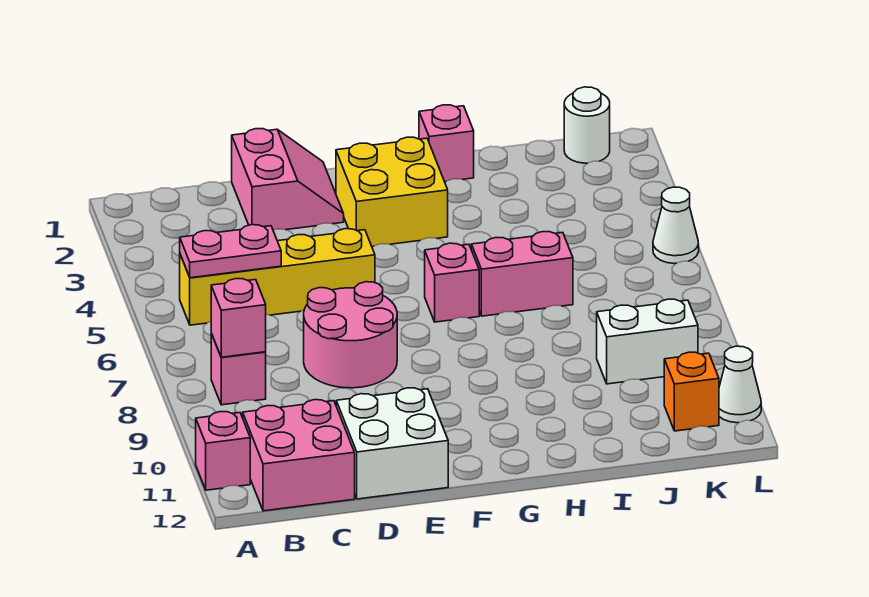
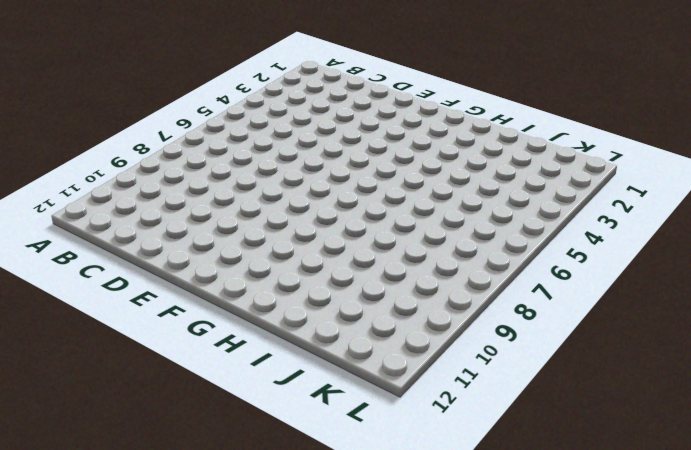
none -> pink 1x1 brick [196,412,250,490]
none -> yellow 1x4 brick [180,229,375,325]
none -> pink 1x1 brick [211,334,266,405]

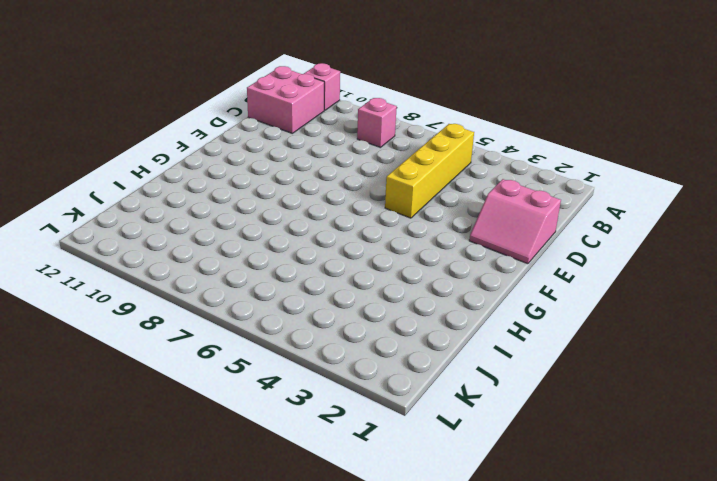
none -> pink 2x2 round brick [304,282,397,388]
none -> white 2x2 brick [336,388,448,499]
none -> yellow 2x2 brick [336,137,448,247]

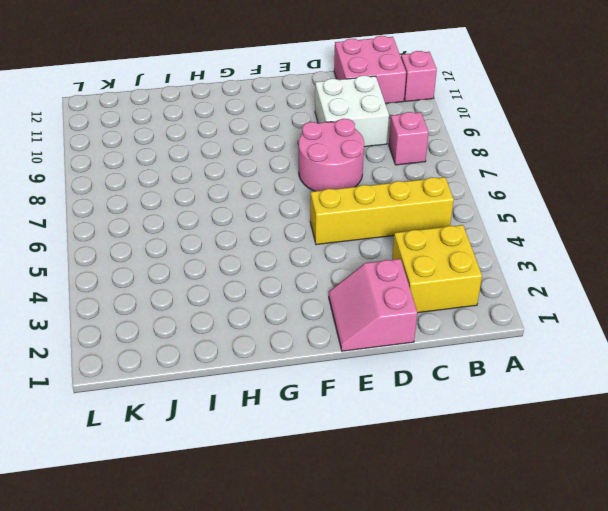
yellow 2x2 brick [392,225,482,313] -> yellow 2x2 brick moved to [336,137,448,247]
white 2x2 brick [315,76,389,147] -> white 2x2 brick moved to [336,388,448,499]
none -> pink 1x1 brick [425,243,479,322]
none -> pink 1x1 brick [419,105,474,182]
none -> pink 1x2 brick [471,232,573,316]

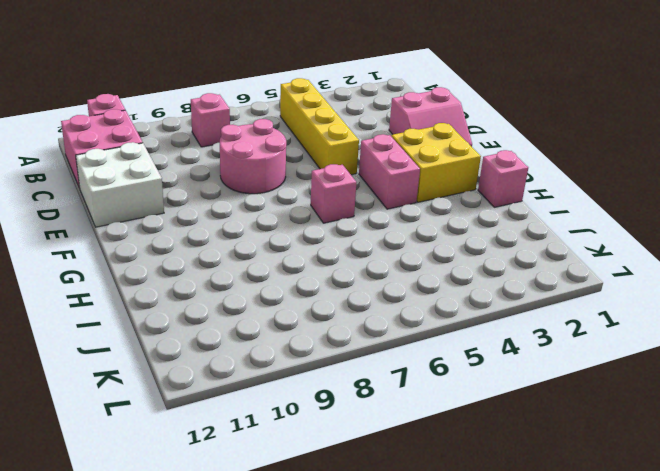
pink 1x2 brick [359,134,420,209] -> pink 1x2 brick moved to [471,232,573,316]
none -> white 1x2 brick [597,299,698,384]
none -> white 1x1 round brick [564,87,610,163]
none -> orange 1x1 brick [664,352,719,431]

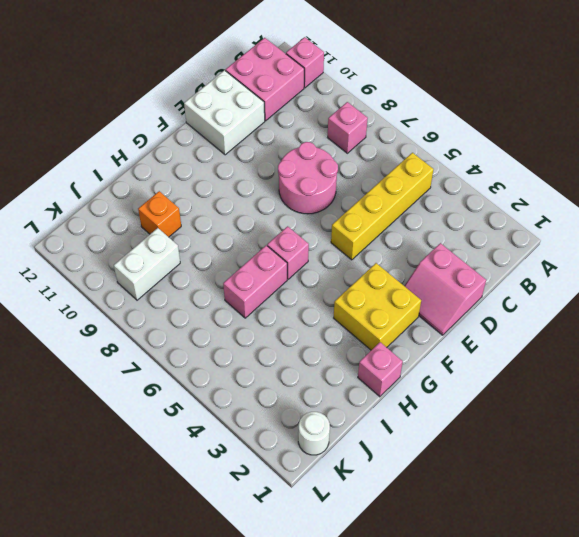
orange 1x1 brick [138,191,181,237] -> orange 1x1 brick moved to [664,352,719,431]
none -> white 1x1 cone [653,187,699,264]
none -> white 1x1 cone [719,346,761,423]
none -> pink 1x2 plate [180,225,281,278]

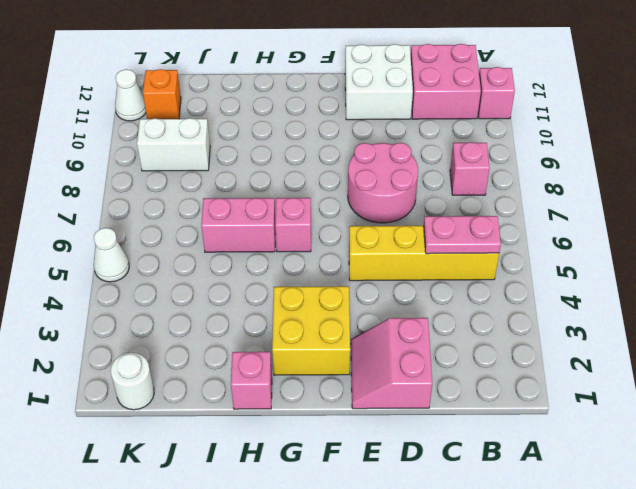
none -> pink 1x1 brick [211,279,266,357]

